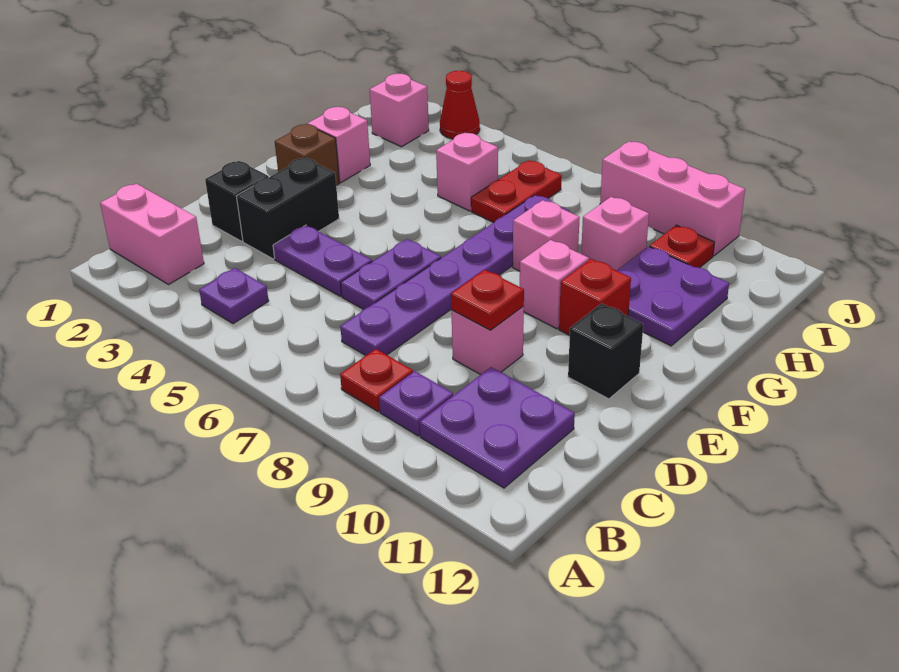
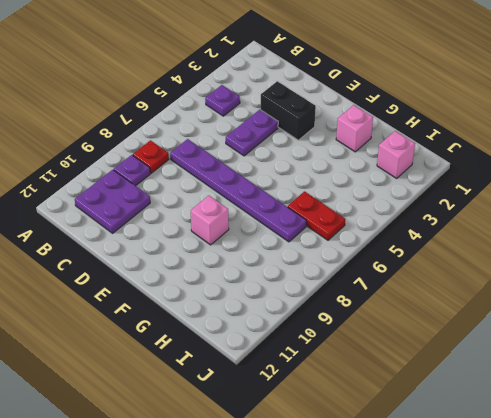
none -> pink 1x2 brick [100,184,204,284]
none -> black 1x1 brick [205,161,269,241]
none -> purple 1x2 plate [341,239,441,309]

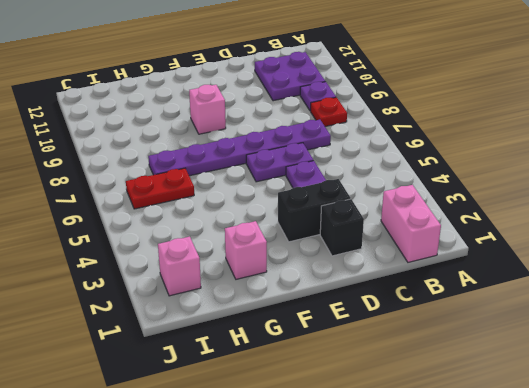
none -> purple 1x1 plate [199,268,269,324]
none -> pink 1x1 brick [451,307,524,375]
none -> black 1x1 brick [568,303,643,399]

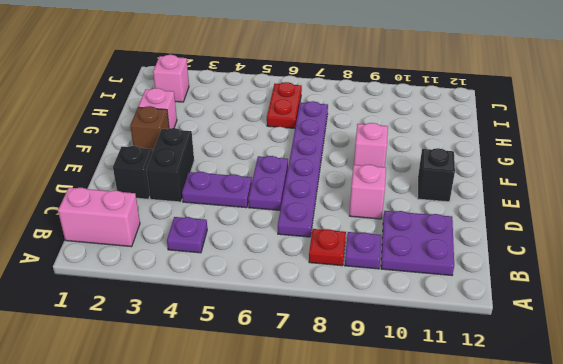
none -> red 1x1 brick [559,259,631,335]
none -> pink 1x1 brick [513,200,580,271]
none -> purple 2x2 plate [617,247,729,346]

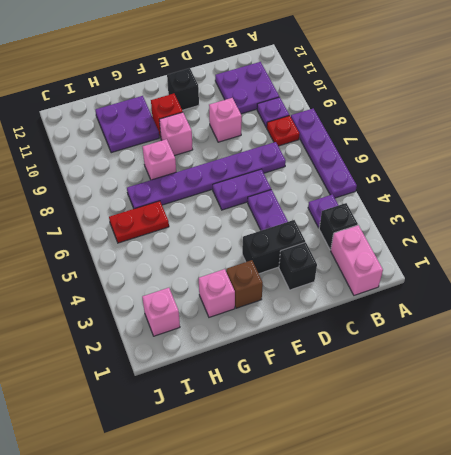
purple 1x4 plate [291,109,357,198] -> none
black 1x1 brick [319,203,358,250] -> none
none -> pink 1x1 brick [436,133,498,211]
none -> pink 1x1 brick [581,197,649,271]
none -> red 1x1 plate [650,225,714,268]

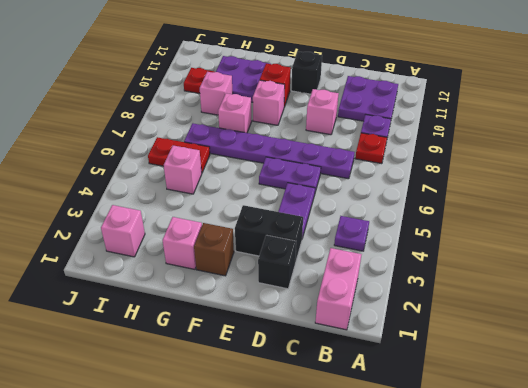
none -> red 1x1 cone [440,71,480,139]
none -> pink 1x3 brick [600,142,745,256]
none -> red 1x1 plate [451,270,524,330]

